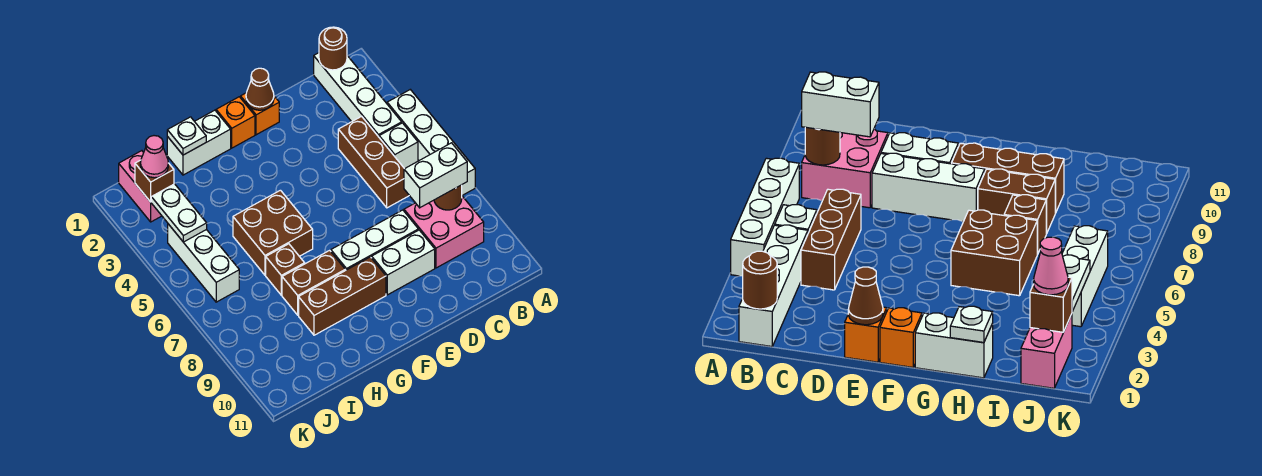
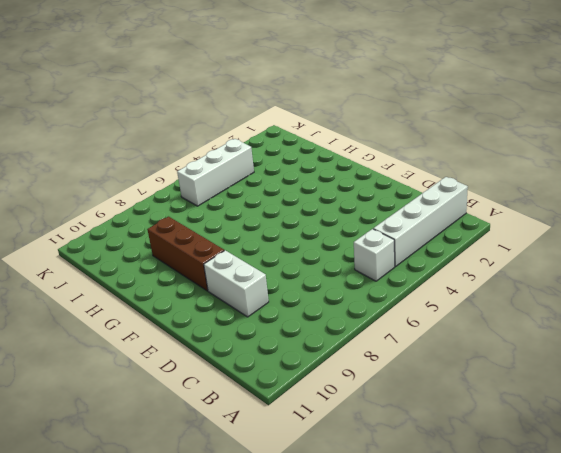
none -> white 1x4 brick [387,90,475,195]
none -> pink 2x2 brick [404,196,484,268]
none -> brown 1x3 brick [338,116,409,208]

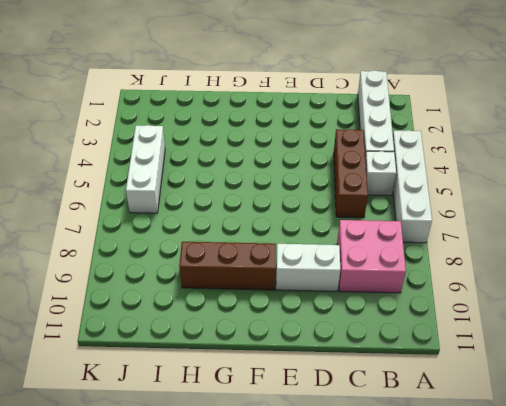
none -> white 1x3 brick [331,210,418,270]
none -> orange 1x1 brick [241,93,279,135]
none -> orange 1x1 brick [216,97,255,148]

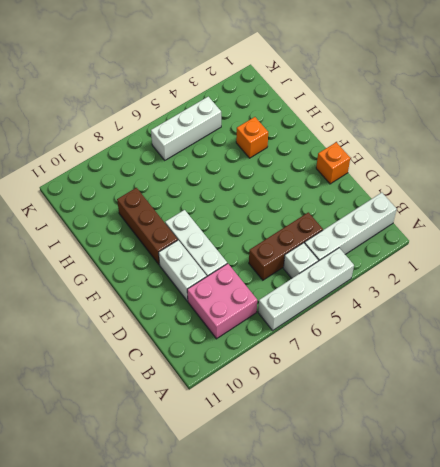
orange 1x1 brick [236,117,268,158] -> orange 1x1 brick moved to [216,97,255,148]
none -> white 1x2 brick [167,110,231,175]
none -> brown 2x2 brick [233,190,313,275]
none -> brown 1x2 brick [282,250,345,315]

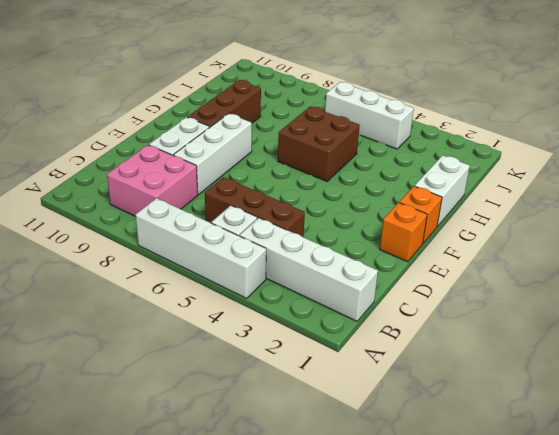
none -> brown 1x2 brick [282,250,345,315]
none -> brown 1x1 brick [266,244,305,295]
none -> pink 1x2 brick [119,151,162,222]

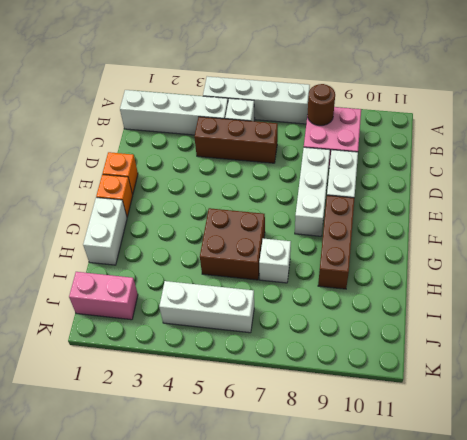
white 1x1 brick [259,239,291,283] -> brown 1x1 brick [266,244,305,295]
none -> brown 1x2 brick [282,250,345,315]
none -> brown 1x1 round brick [319,27,347,70]
none -> brown 1x1 cone [246,68,274,110]

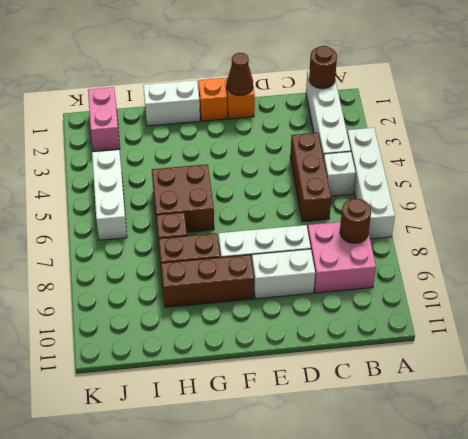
none -> white 1x1 plate [167,117,206,155]
none -> brown 1x1 brick [135,160,174,202]
none -> white 1x2 plate [151,184,207,242]

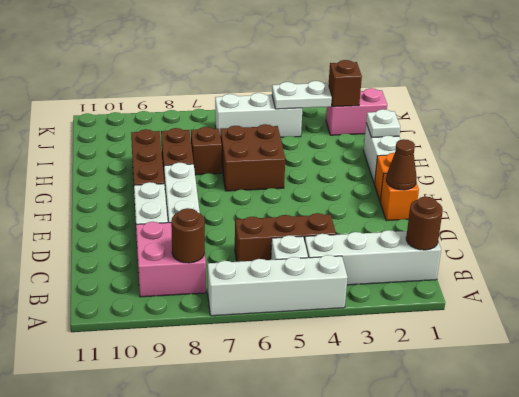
none -> white 1x2 brick [404,143,467,208]
none -> pink 1x1 cone [140,136,168,178]

